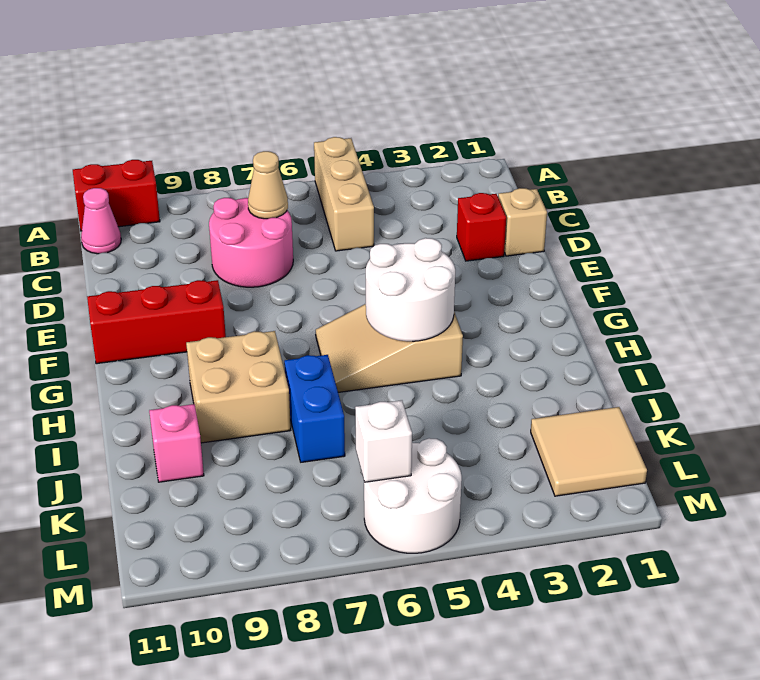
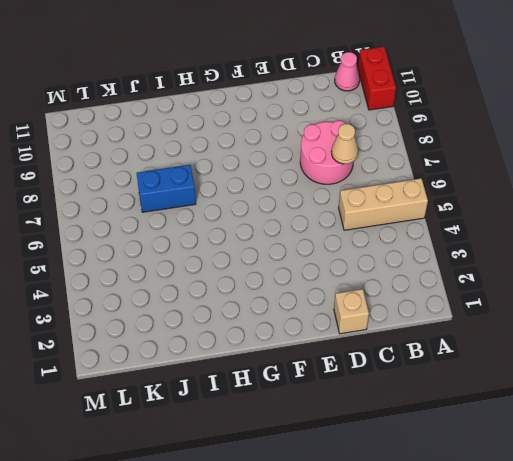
none -> red 1x1 brick [457,193,506,261]
none -> red 1x3 brick [87,280,226,364]
none -> tan 2x3 slope [316,304,463,392]

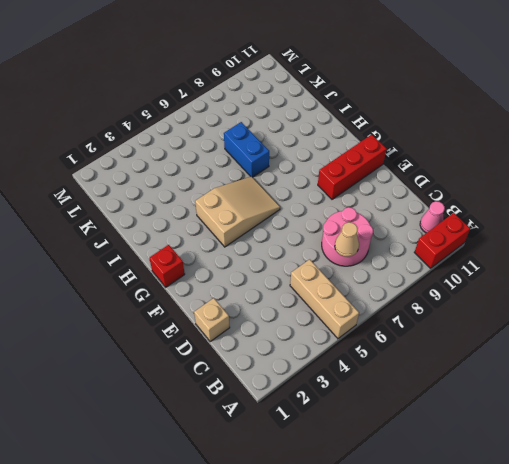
red 1x1 brick [149,245,185,287] -> red 1x1 brick moved to [457,193,506,261]
none -> tan 2x2 brick [186,331,291,443]
none -> pink 1x1 brick [149,404,204,482]
none -> tan 2x2 tile [531,407,647,496]

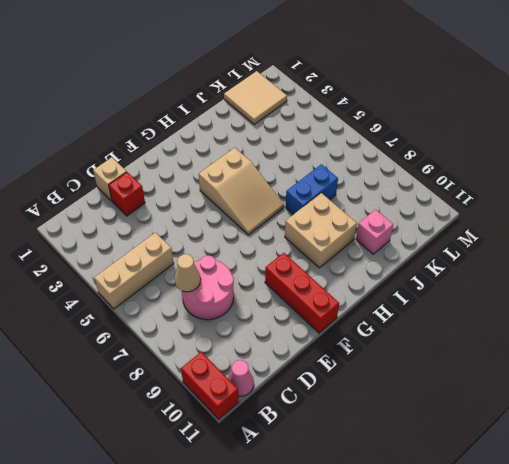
none -> white 2x2 round brick [364,438,462,553]
none -> white 2x2 round brick [366,238,455,341]
none -> white 1x1 brick [355,400,412,482]

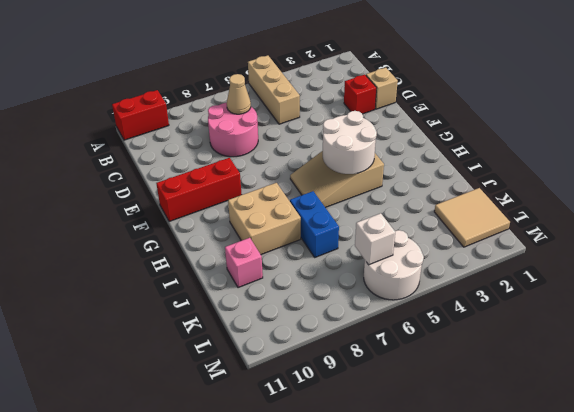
none -> pink 1x1 cone [81,188,121,254]

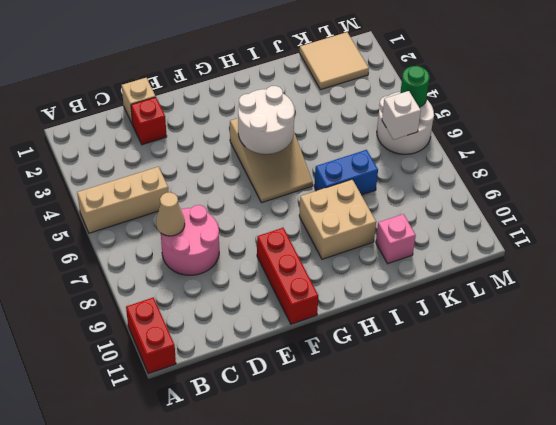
green 1x1 round brick [400,66,429,107] -> none
none -> pink 1x1 cone [81,188,121,254]

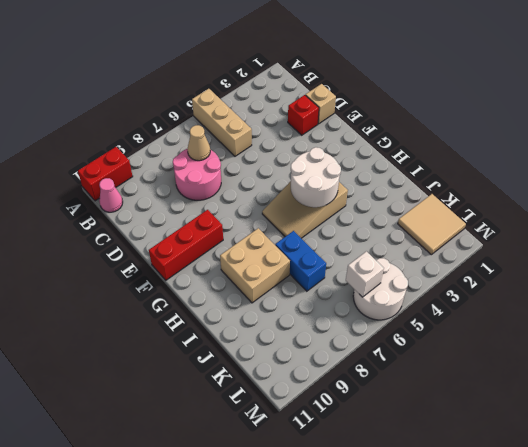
none -> pink 1x1 brick [149,404,204,482]

